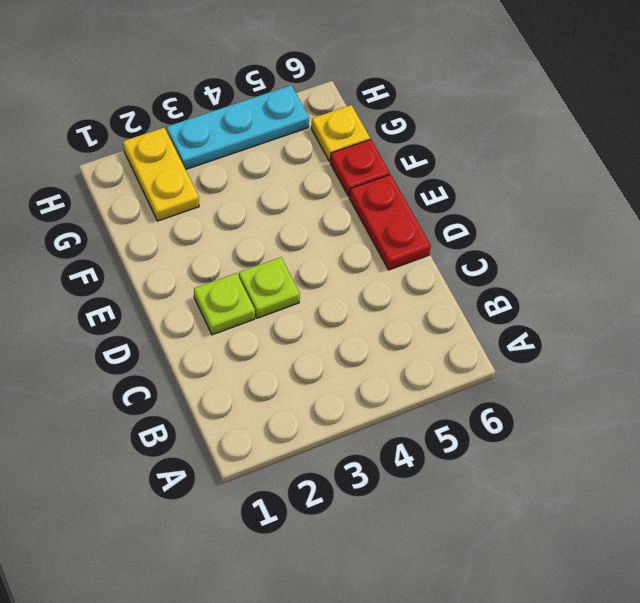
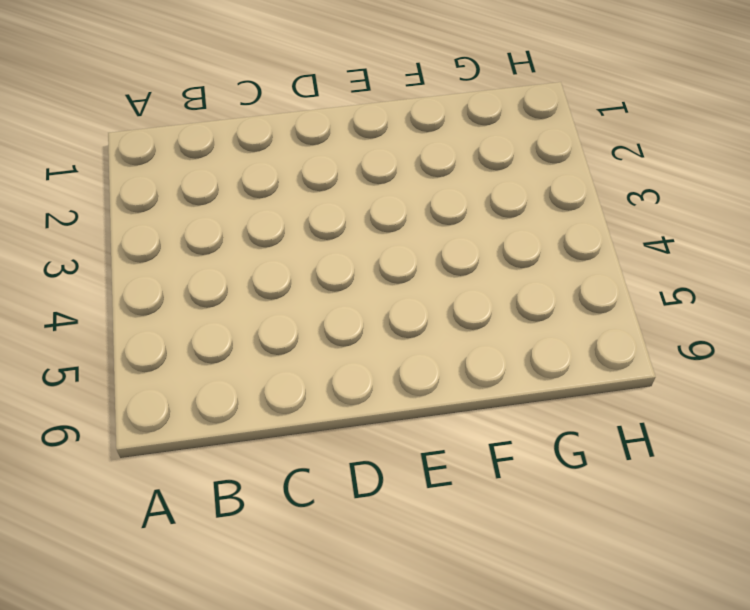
none -> lime 1x1 plate [194,273,255,335]
none -> lime 1x1 plate [239,257,300,318]

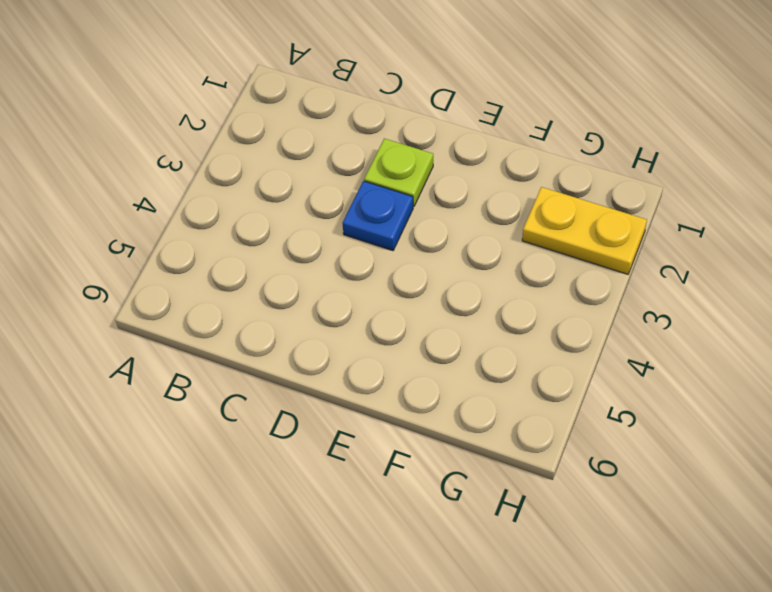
blue 1x1 plate [343,181,413,251] -> lime 1x1 plate [239,257,300,318]
none -> red 1x2 plate [350,174,431,270]
none -> red 1x1 plate [330,139,390,197]

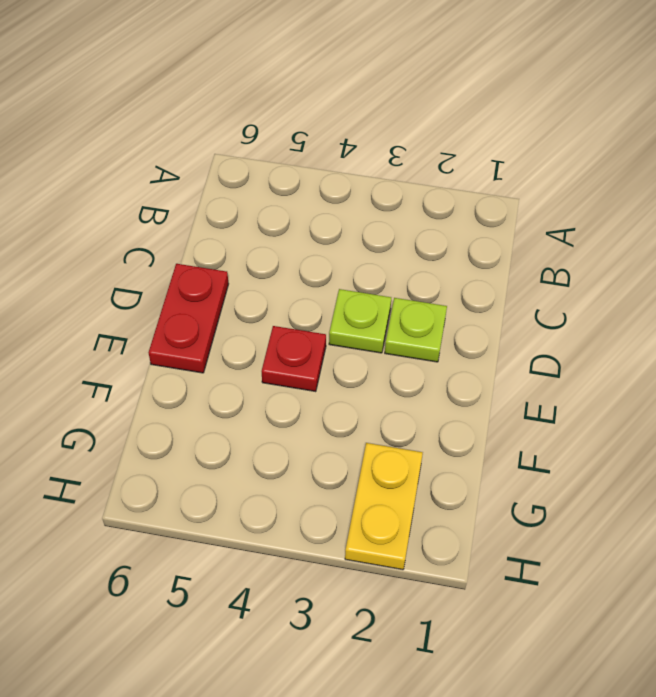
red 1x1 plate [262,326,326,392] -> red 1x1 plate moved to [330,139,390,197]
none -> yellow 1x1 plate [311,105,370,161]
none -> cyan 1x3 plate [167,85,309,170]

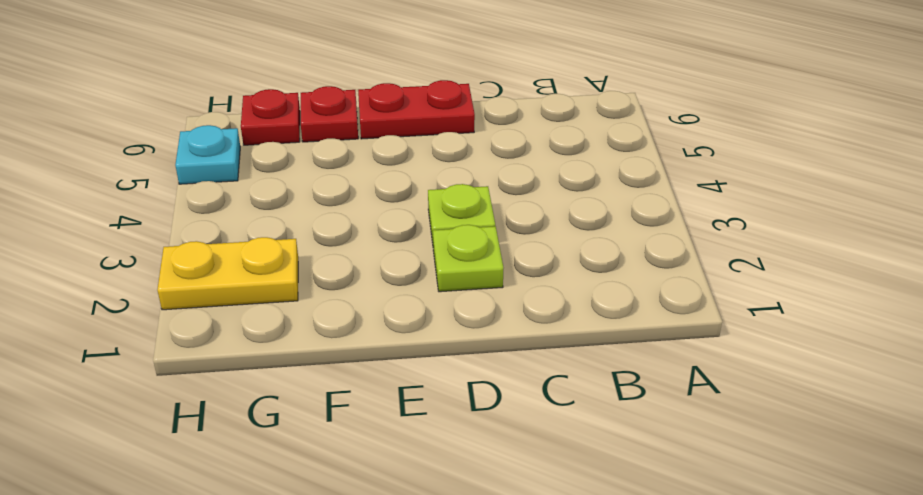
red 1x1 plate [241,89,300,145] -> yellow 1x1 plate [311,105,370,161]
cyan 1x1 plate [175,125,240,184] -> cyan 1x3 plate [167,85,309,170]

